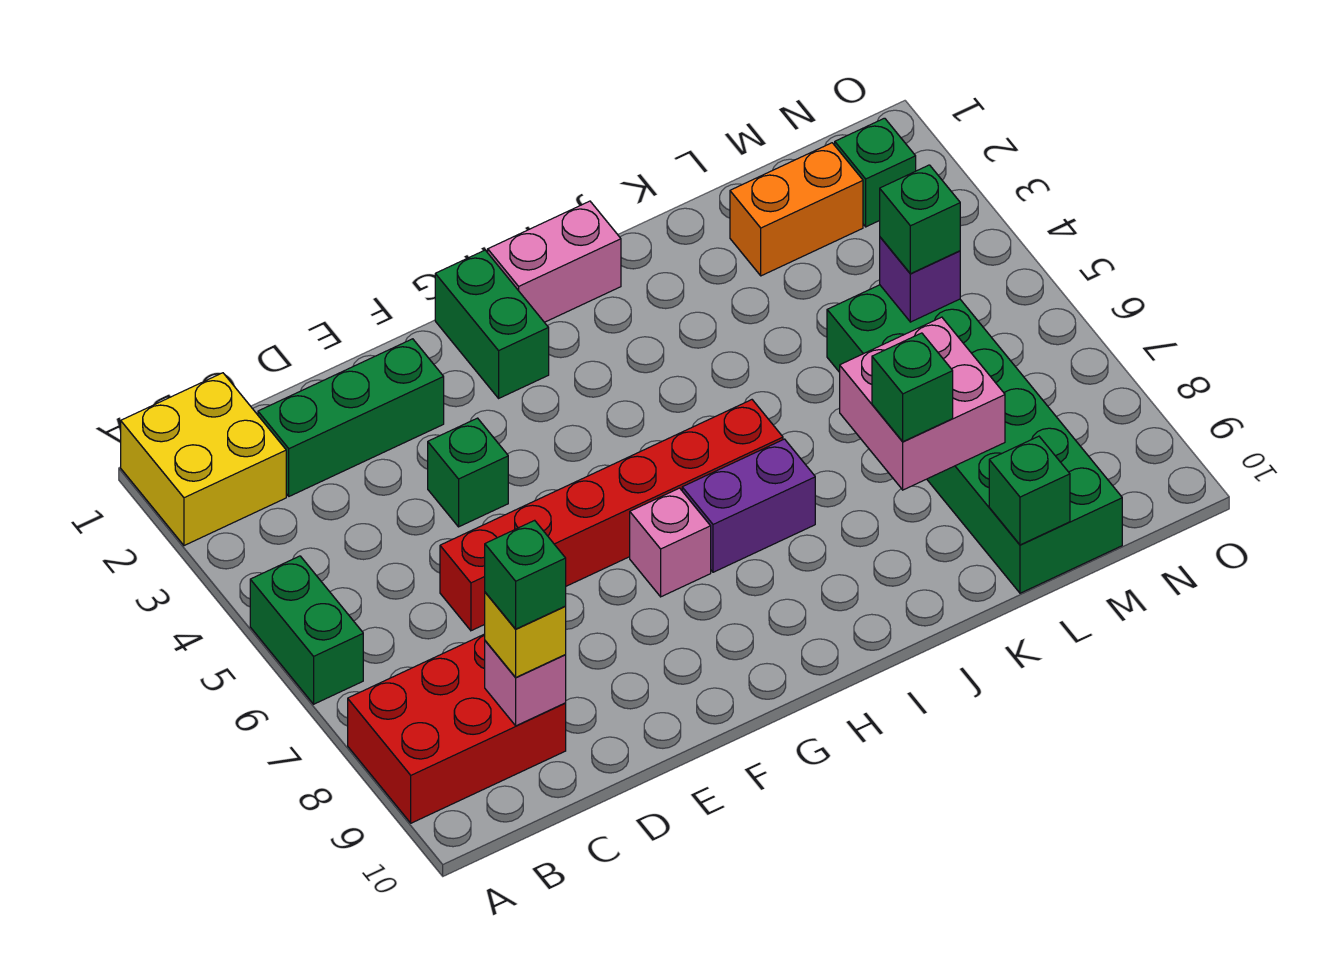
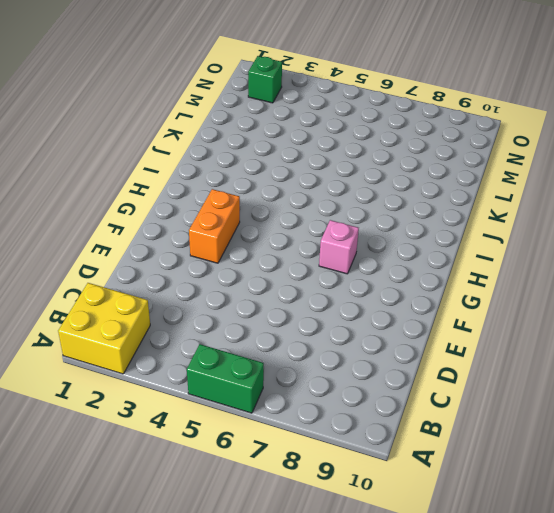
orange 1x2 brick [189,189,240,263] -> orange 1x2 brick moved to [730,143,863,276]
none -> red 2x3 brick [348,634,566,823]
none -> green 1x3 brick [258,339,444,496]
none -> red 1x6 brick [440,400,783,631]

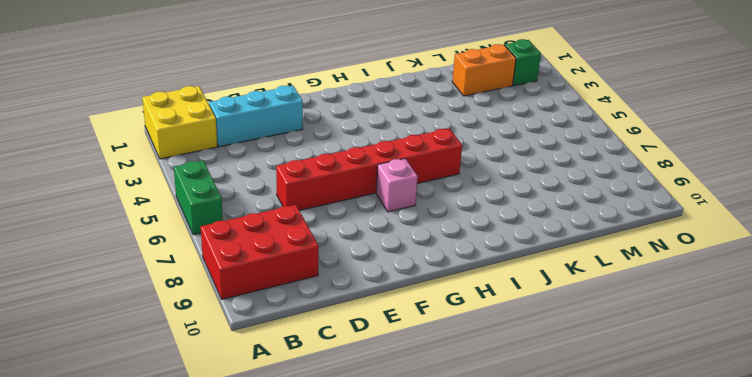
cyan 1x3 brick [209,86,303,147] -> green 1x3 brick [258,339,444,496]
none -> green 1x1 brick [428,418,508,527]
none -> green 1x2 brick [435,250,549,398]
none -> pink 1x2 brick [488,201,621,322]

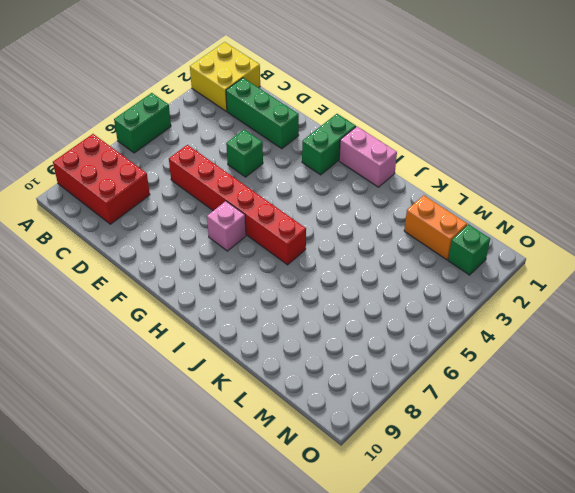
none -> purple 1x2 brick [682,439,815,572]
none -> green 2x6 brick [827,285,1122,593]
none -> pink 1x1 brick [485,641,566,726]

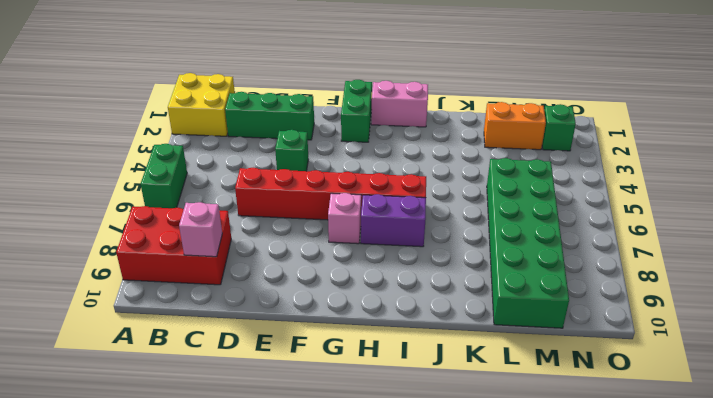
none -> pink 2x2 brick [840,317,1005,490]
none -> green 1x1 brick [989,436,1070,545]
none -> purple 1x1 brick [880,237,960,322]

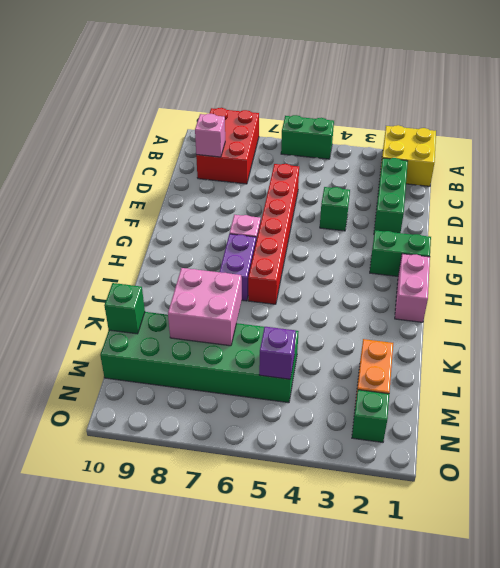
none -> yellow 1x1 brick [485,592,566,677]
none -> green 1x1 brick [872,333,953,442]
none -> green 1x1 brick [880,165,960,274]

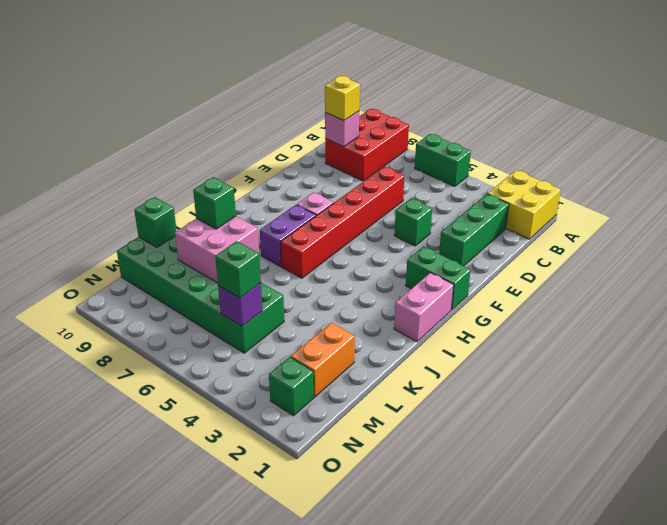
none -> green 1x1 brick [485,520,566,629]

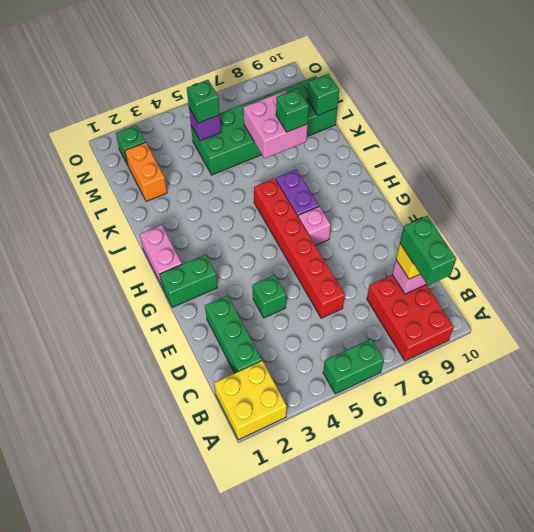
green 1x2 brick [400,216,456,285] -> green 1x1 brick [485,520,566,629]

